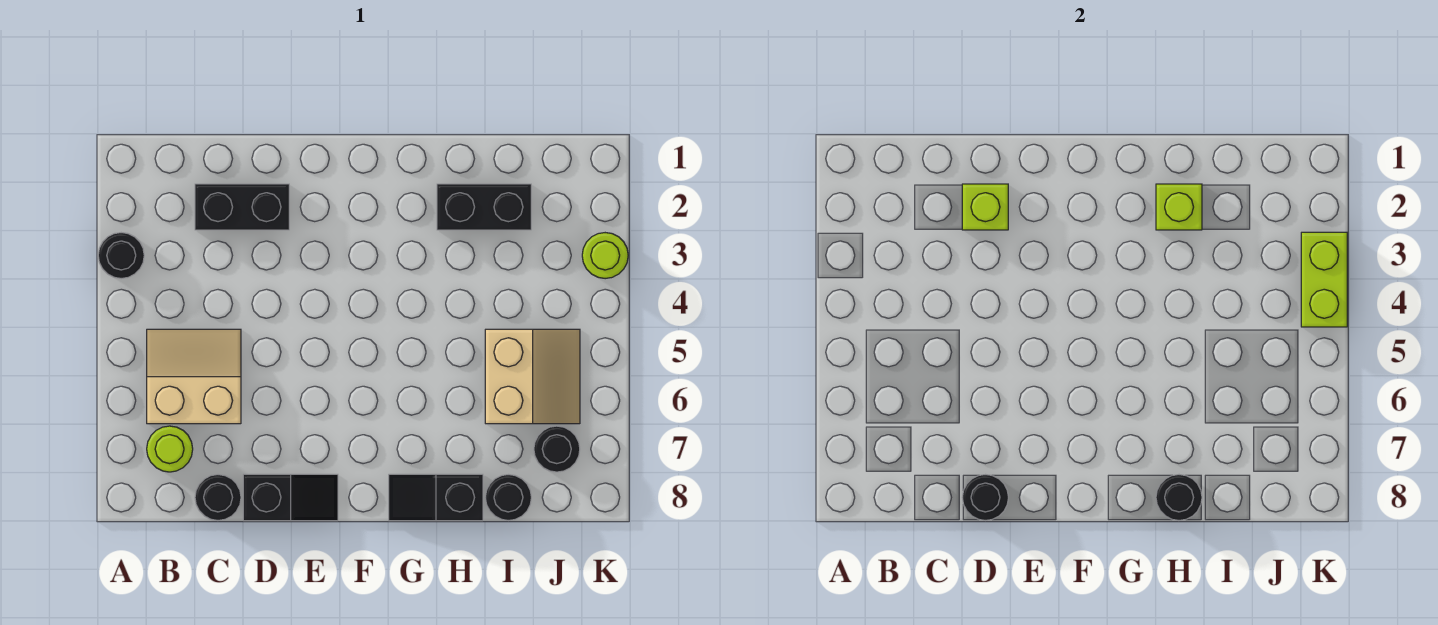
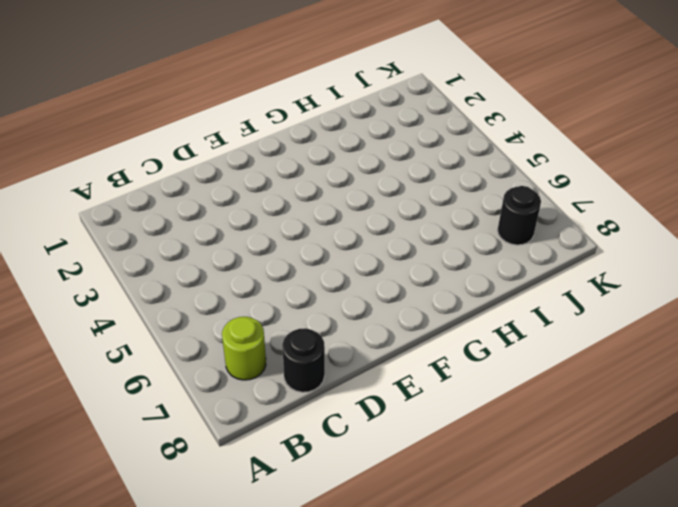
none -> black 1x1 round brick [98,233,144,279]
none -> tan 2x2 slope [147,329,241,424]
none -> black 1x2 brick [195,184,289,230]

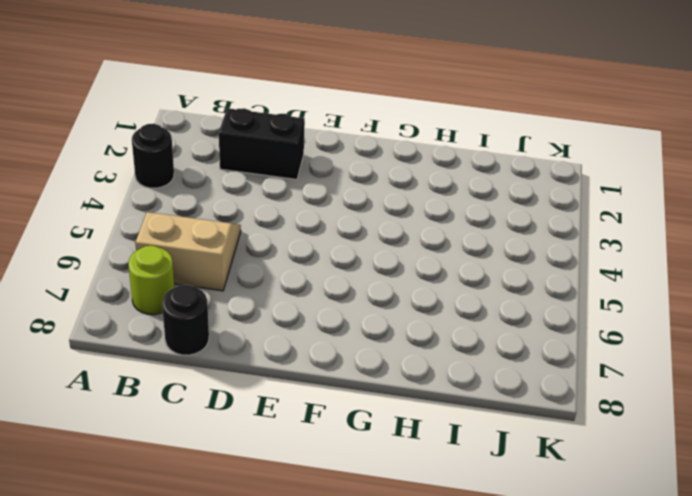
none -> black 1x2 slope [243,474,338,521]
none -> black 1x2 slope [389,474,483,521]
none -> black 1x2 brick [437,184,531,230]

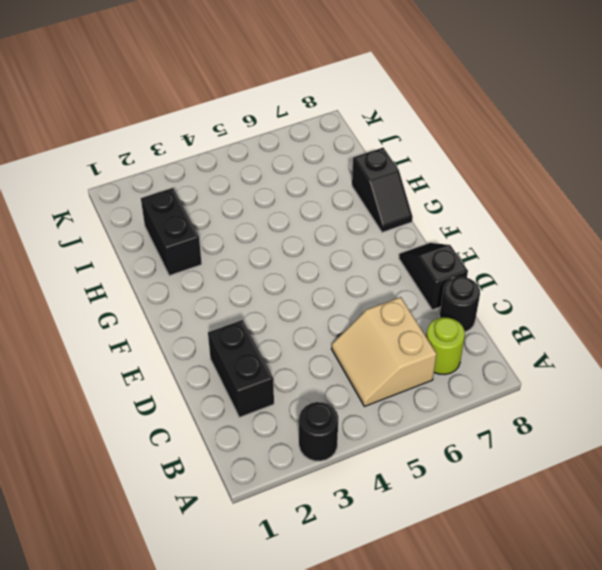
none -> tan 2x2 slope [485,329,580,424]
none -> black 1x1 round brick [485,475,531,520]
none -> black 1x1 round brick [534,426,580,472]

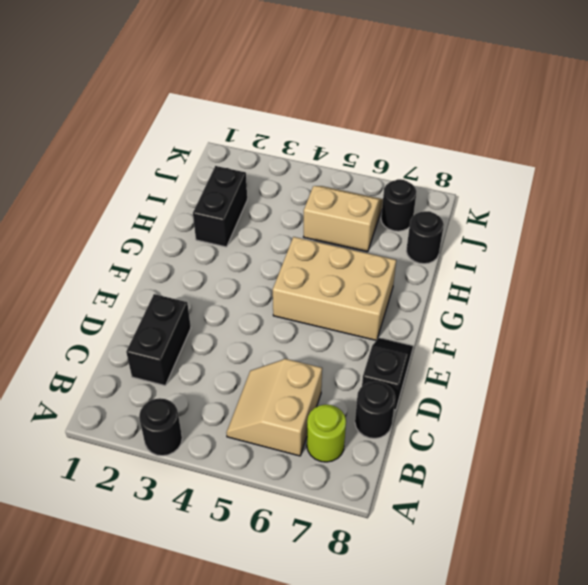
tan 2x3 brick [273,237,396,340] -> none
none -> black 1x2 slope [389,474,483,521]
none -> lime 1x1 round brick [582,233,628,279]
none -> lime 1x1 brick [962,184,1008,230]

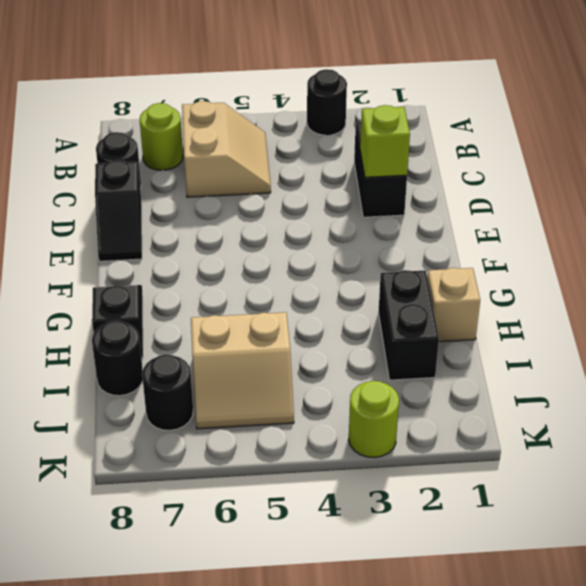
tan 1x1 brick [427,268,480,342] -> none
none -> black 1x1 round brick [962,475,1008,520]
none -> lime 1x1 brick [1156,184,1202,230]
none -> black 1x1 round brick [1156,475,1202,520]

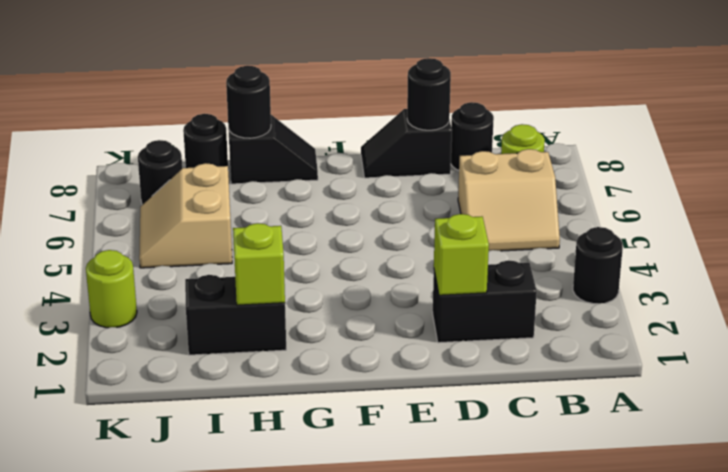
none -> lime 1x2 brick [1301,232,1347,327]

